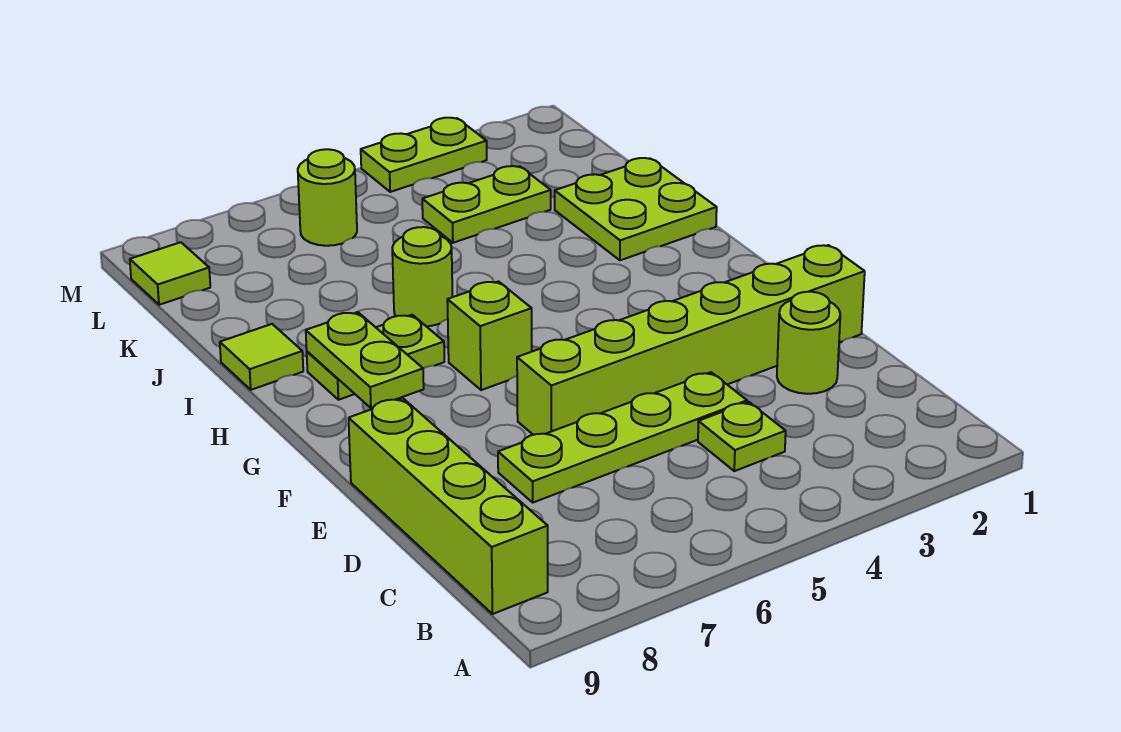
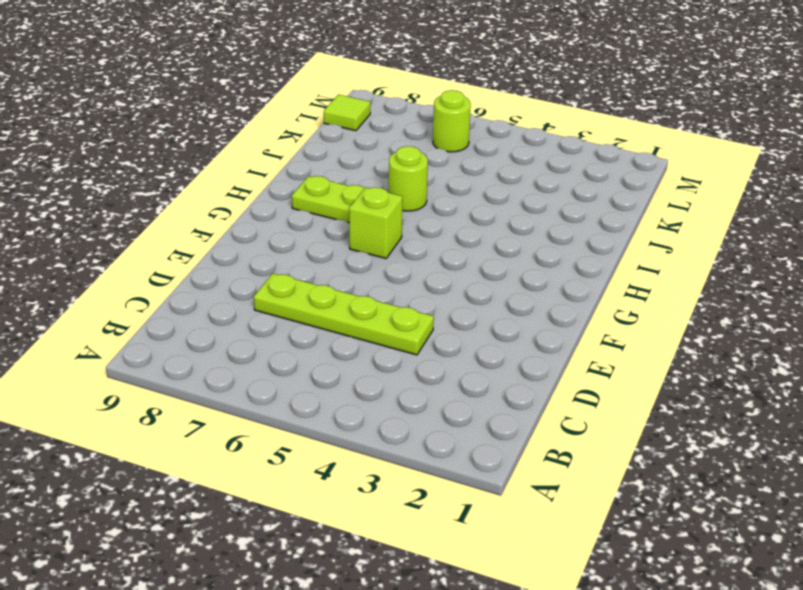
none -> lime 1x4 brick [349,398,548,614]
none -> lime 1x1 plate [698,402,786,471]
none -> lime 1x1 round brick [777,292,840,394]

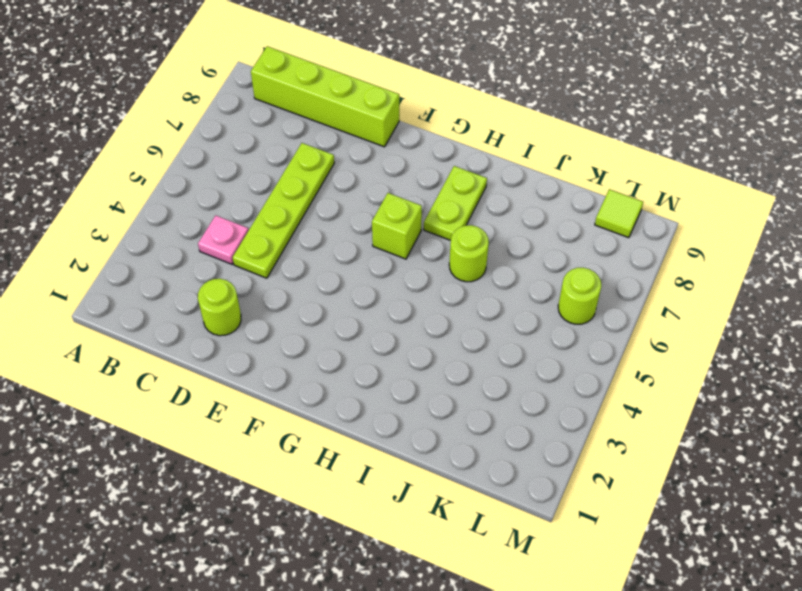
pink 1x1 plate [198,215,249,264] -> lime 1x1 plate [698,402,786,471]
none -> lime 1x6 brick [517,245,865,435]
none -> lime 2x2 plate [555,158,717,260]
none -> lime 1x1 tile [220,324,303,390]

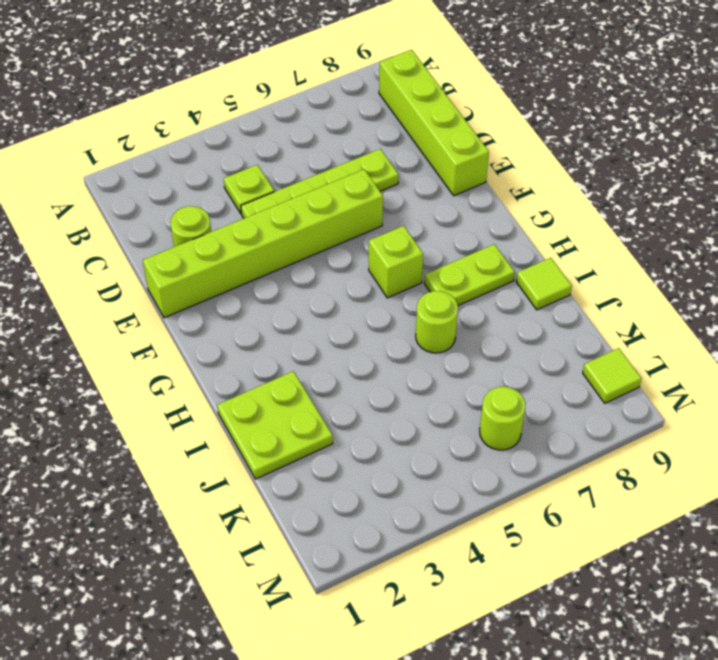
none -> lime 1x2 plate [422,166,551,243]
none -> lime 1x2 plate [361,118,487,192]
none -> lime 1x2 plate [306,312,424,408]

